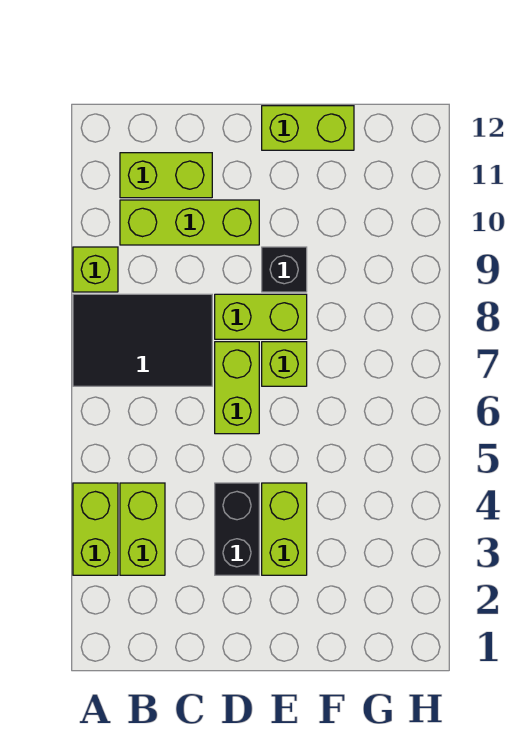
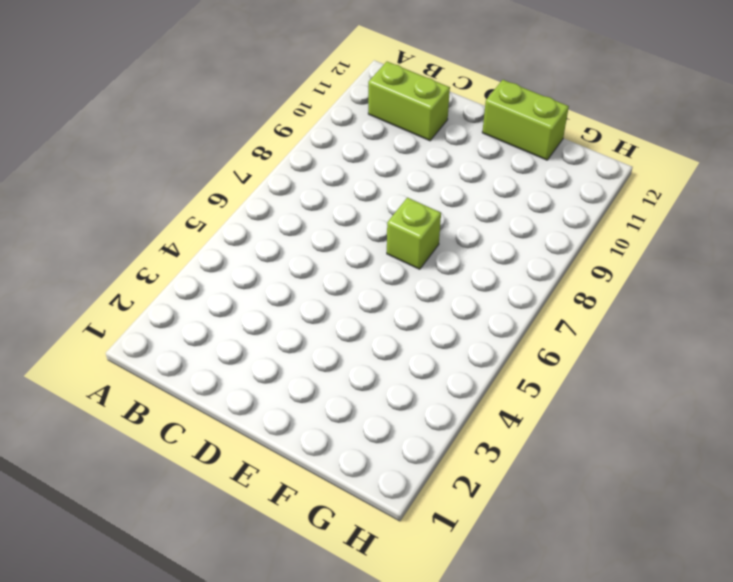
none -> lime 1x2 brick [73,483,118,575]
none -> black 2x3 tile [73,294,212,386]
none -> lime 1x1 brick [73,247,118,292]

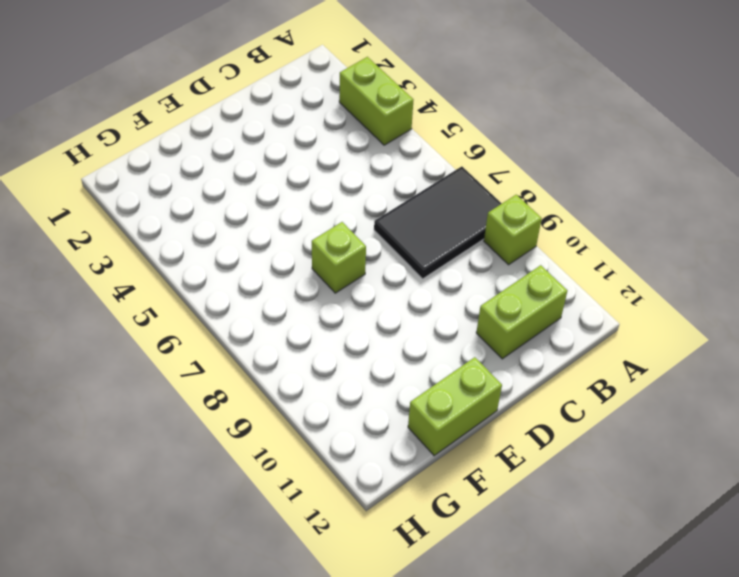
none -> lime 1x2 brick [120,483,165,575]
none -> lime 1x3 brick [120,200,259,245]
none -> black 1x2 brick [215,483,259,575]

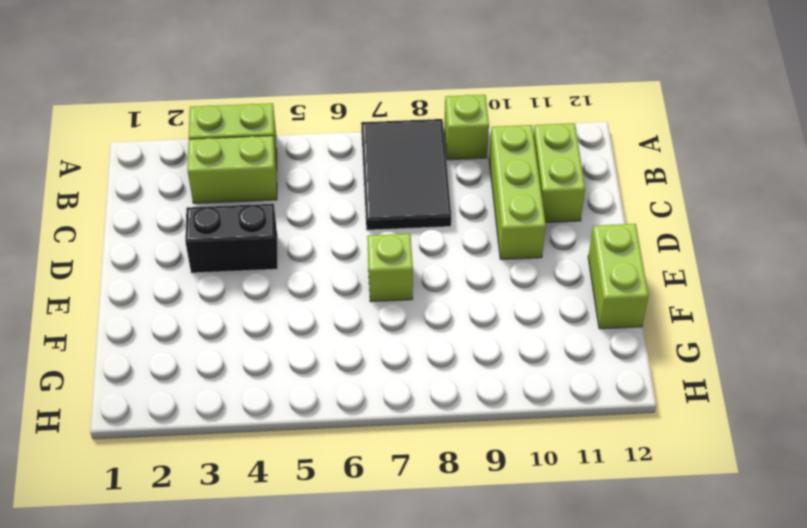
none -> lime 1x2 brick [215,342,259,434]
none -> lime 1x2 brick [215,294,307,339]
none -> lime 1x2 brick [262,483,307,575]

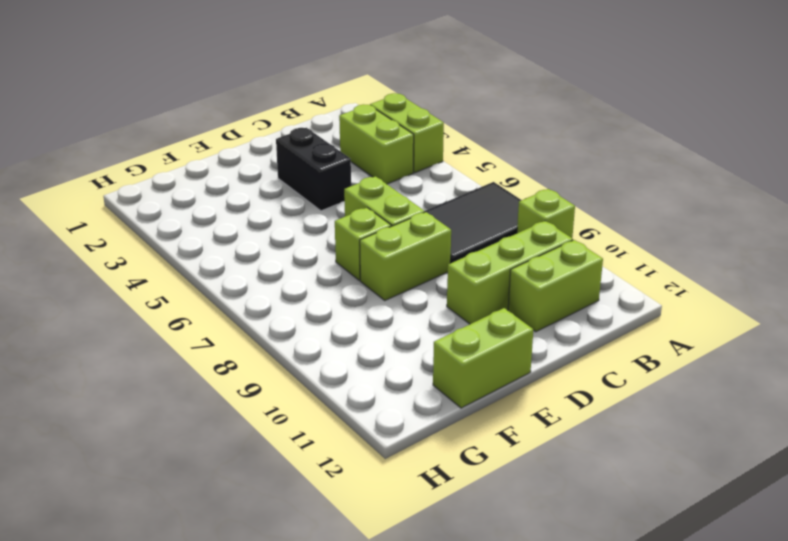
none -> lime 1x2 brick [262,483,307,575]
none -> black 1x1 brick [262,247,307,292]

